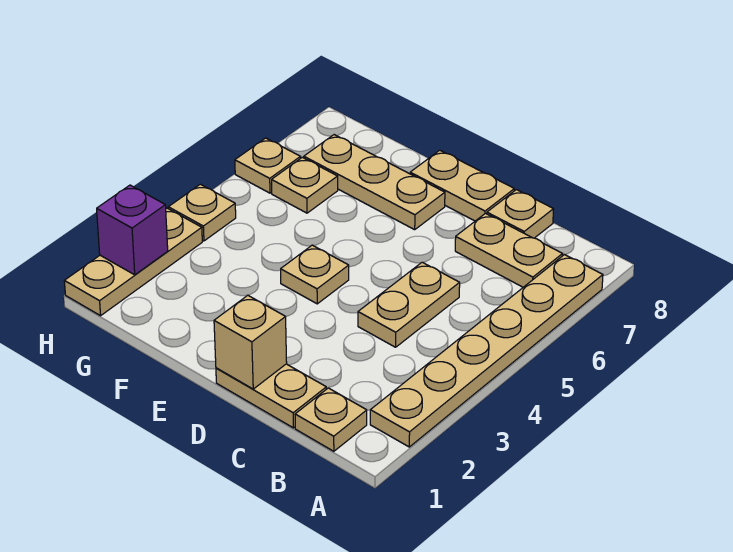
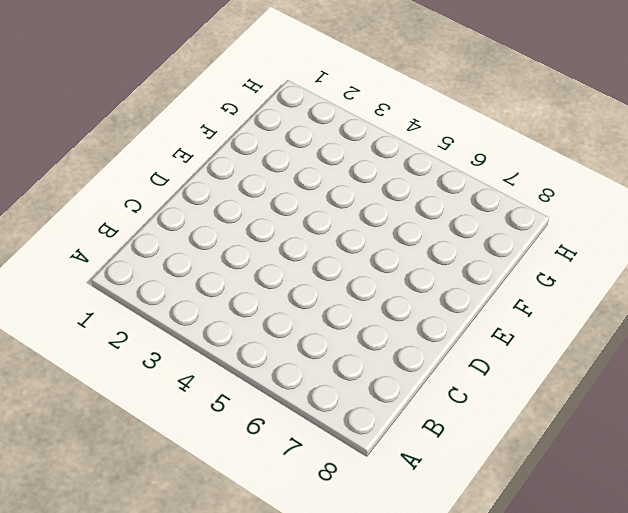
none -> tan 1x6 plate [370,255,603,447]
none -> tan 1x1 plate [295,388,367,451]
none -> tan 1x2 plate [455,213,563,287]

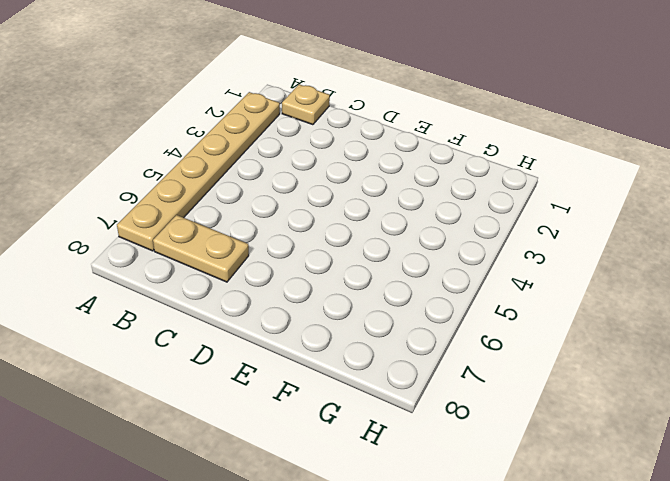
none -> tan 1x2 plate [216,364,326,428]
none -> tan 1x2 plate [358,262,460,347]
none -> tan 1x1 plate [487,190,554,238]

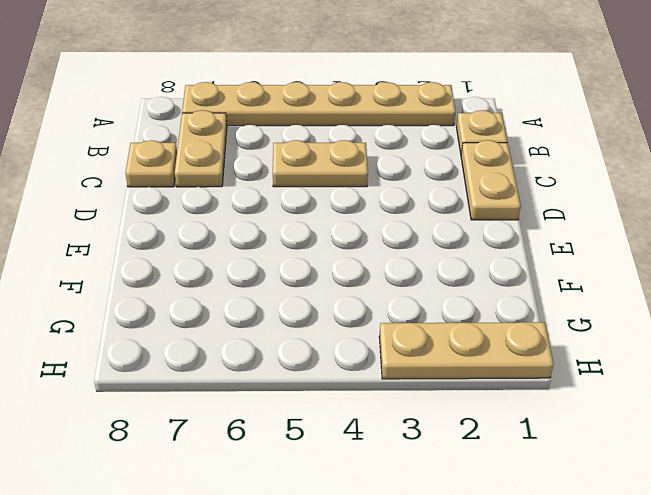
none -> tan 1x2 plate [410,150,514,221]
none -> tan 1x1 plate [281,245,349,304]
none -> tan 1x3 plate [304,135,445,230]

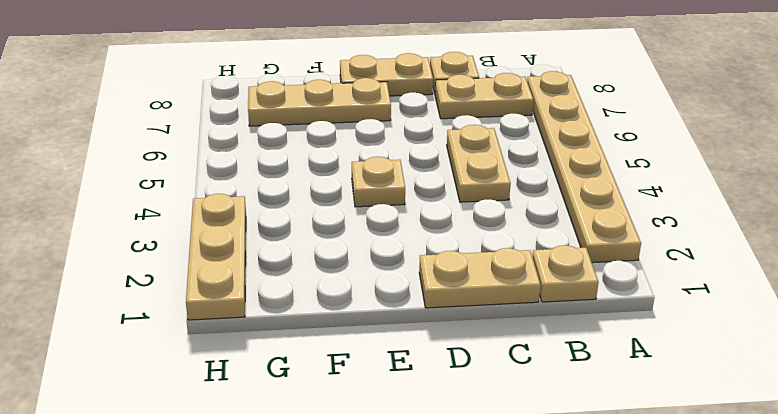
none -> tan 1x1 plate [272,157,338,213]
none -> tan 1x1 plate [168,184,236,241]
none -> tan 1x1 plate [235,138,301,193]

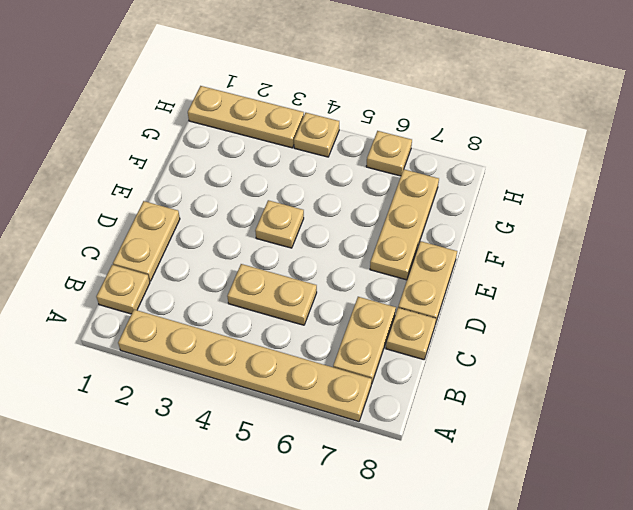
none -> tan 1x1 plate [272,157,338,213]
none -> tan 1x1 brick [214,295,287,389]
none -> purple 1x1 brick [97,185,168,275]

